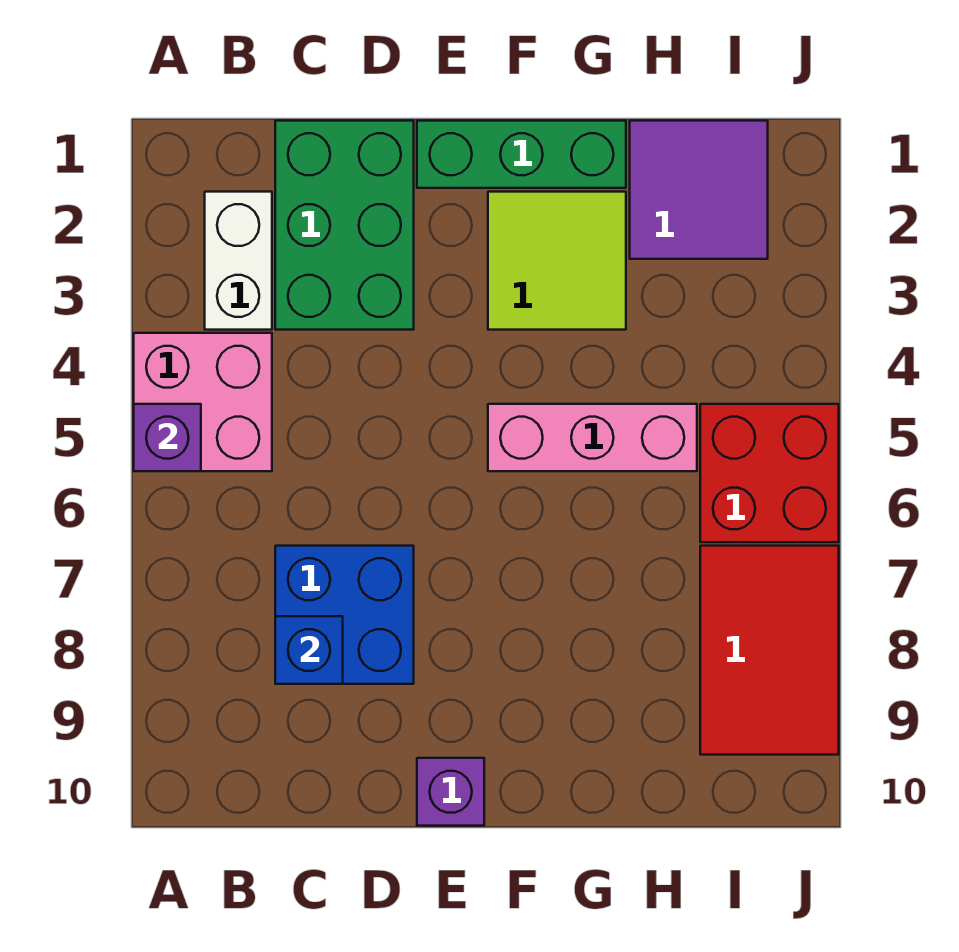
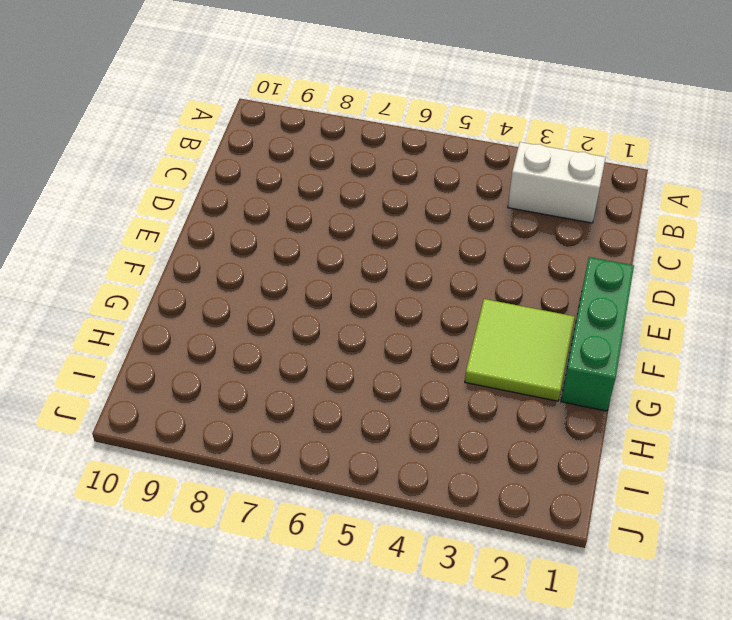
none -> pink 2x2 brick [134,333,272,471]
none -> green 2x3 brick [275,121,414,330]
none -> blue 2x2 brick [275,546,414,684]

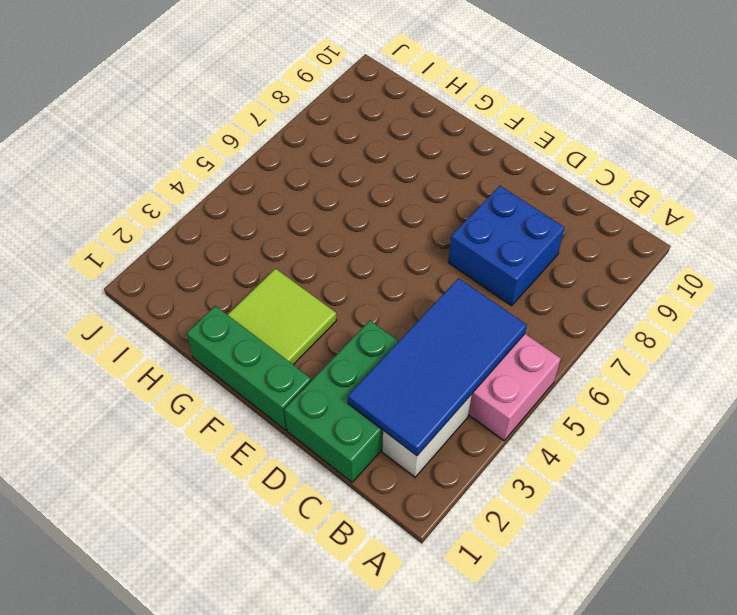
blue 2x4 tile [348,278,527,456] -> none
none -> purple 1x1 brick [417,758,484,826]
none -> pink 1x3 brick [488,404,697,471]
none -> purple 2x2 tile [630,121,768,259]

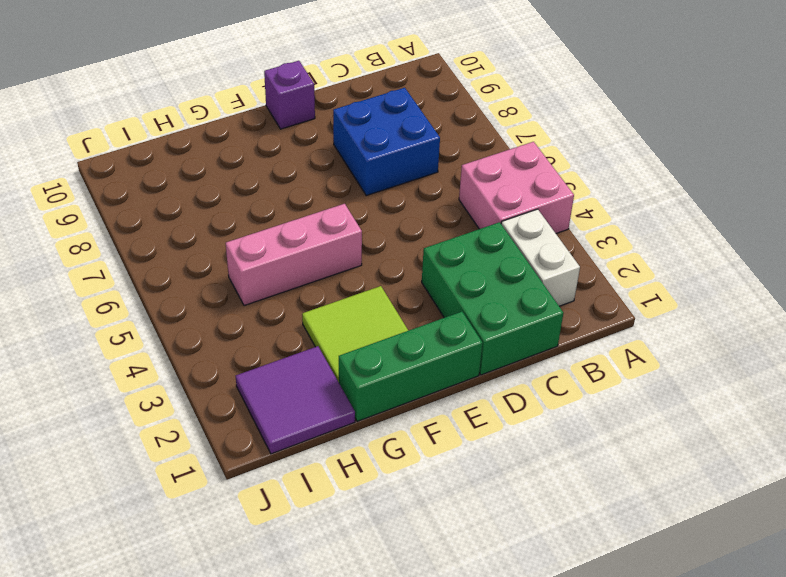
none -> red 2x2 brick [700,404,839,542]
none -> red 2x3 tile [700,546,839,755]
none -> purple 1x1 brick [134,404,201,471]

